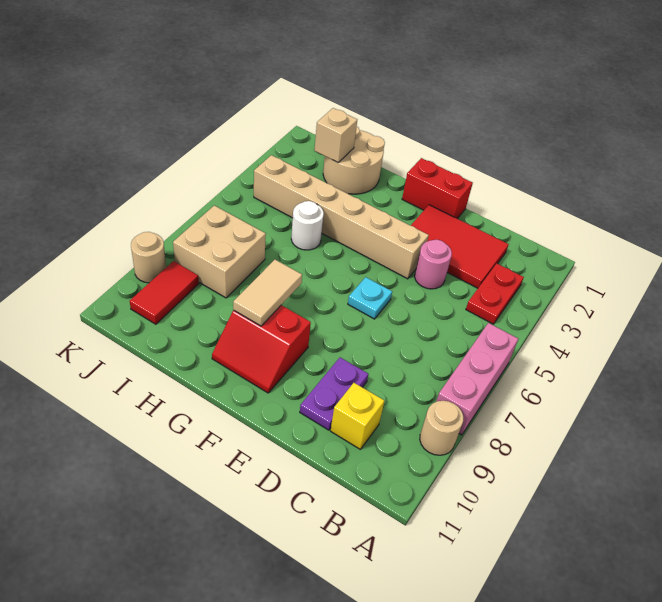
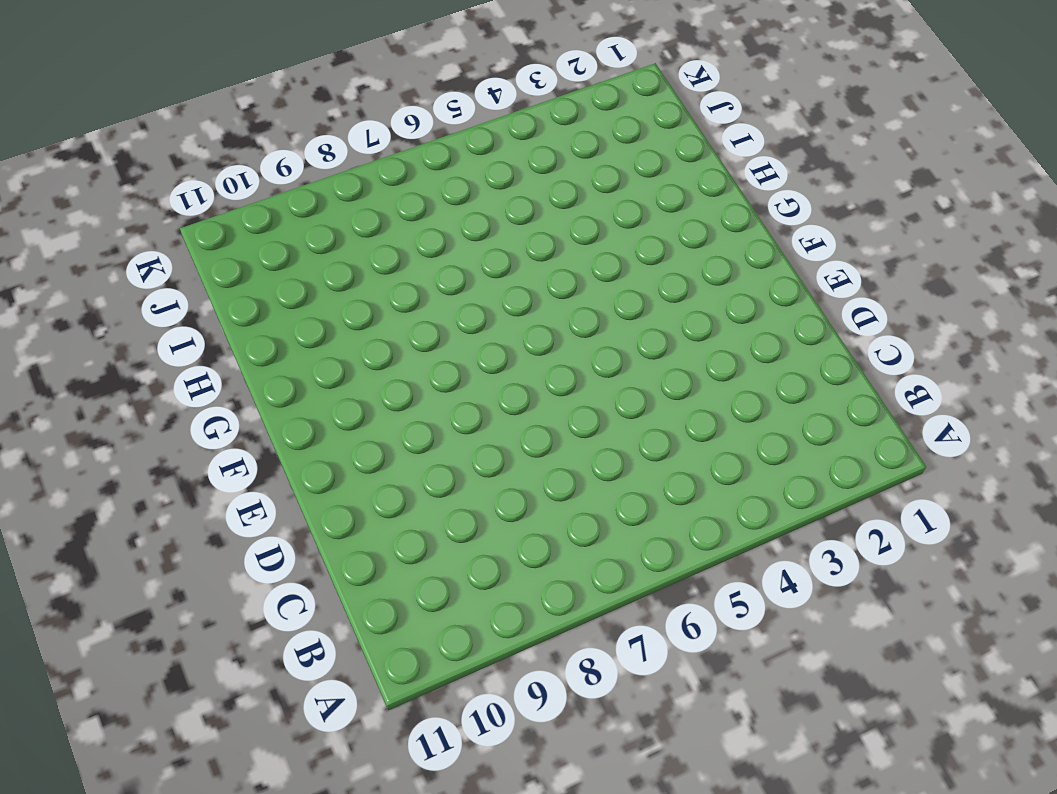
none -> pink 1x3 brick [436,323,518,435]
none -> tan 1x1 round brick [420,401,463,455]
none -> red 1x2 plate [466,263,524,324]

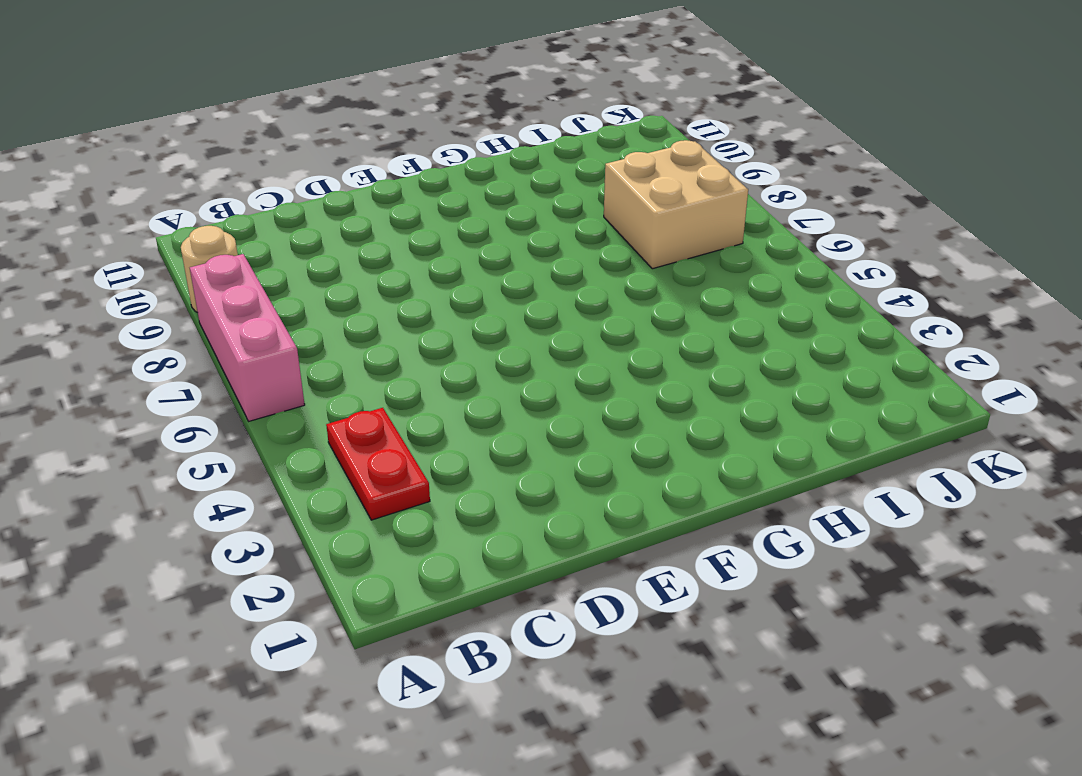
none -> red 2x3 tile [411,205,509,288]
none -> yellow 1x1 brick [331,383,384,450]
none -> pink 1x1 round brick [415,240,452,289]

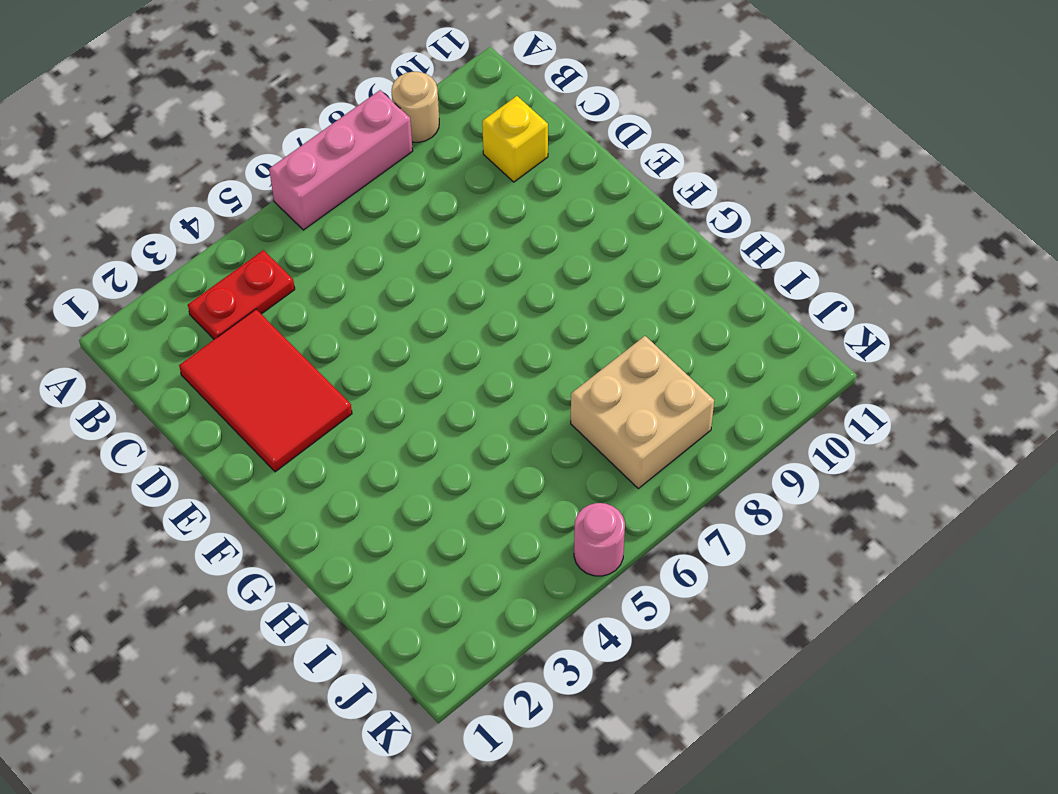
pink 1x1 round brick [574,503,625,576] -> pink 1x1 round brick moved to [415,240,452,289]
none -> purple 1x2 plate [300,358,368,430]
none -> red 1x2 brick [402,158,473,219]
none -> tan 1x6 brick [254,155,429,279]

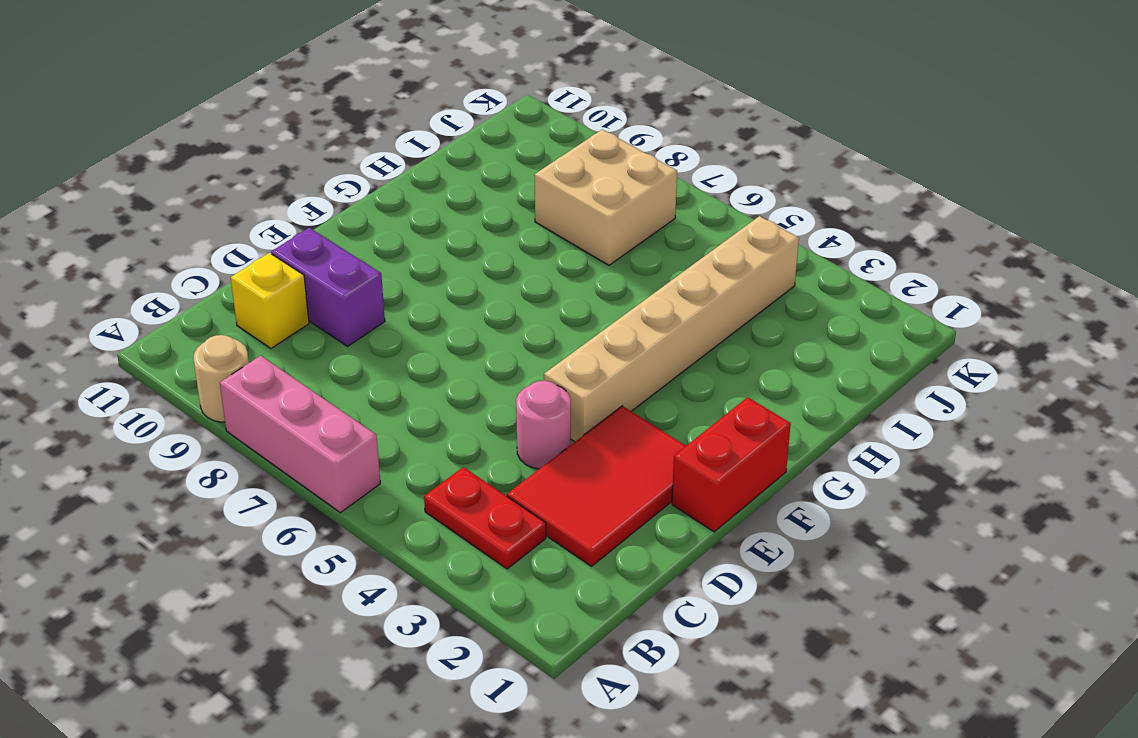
purple 1x2 brick [271,228,385,346] -> purple 1x2 plate [300,358,368,430]
none -> cyan 1x1 plate [348,277,392,319]
none -> red 2x2 slope [212,305,311,393]
none -> tan 2x2 round brick [323,127,385,194]

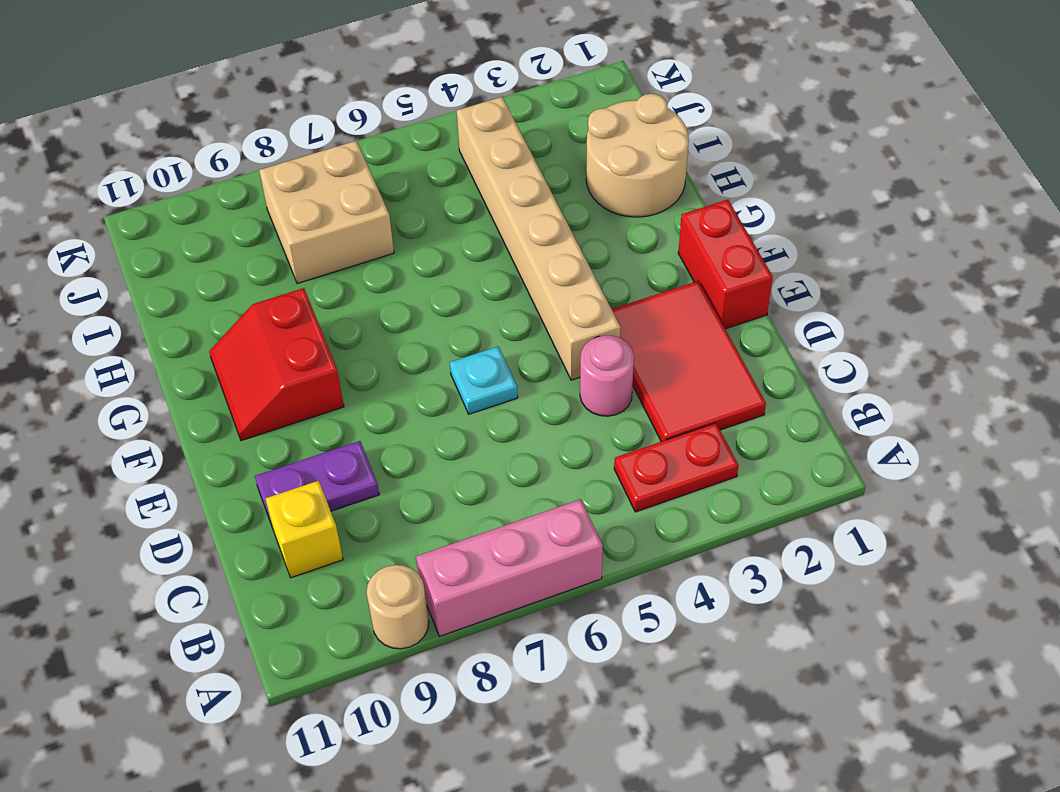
none -> white 1x1 round brick [291,201,324,250]
none -> red 1x2 tile [130,261,199,324]
none -> tan 1x1 round brick [131,232,166,283]

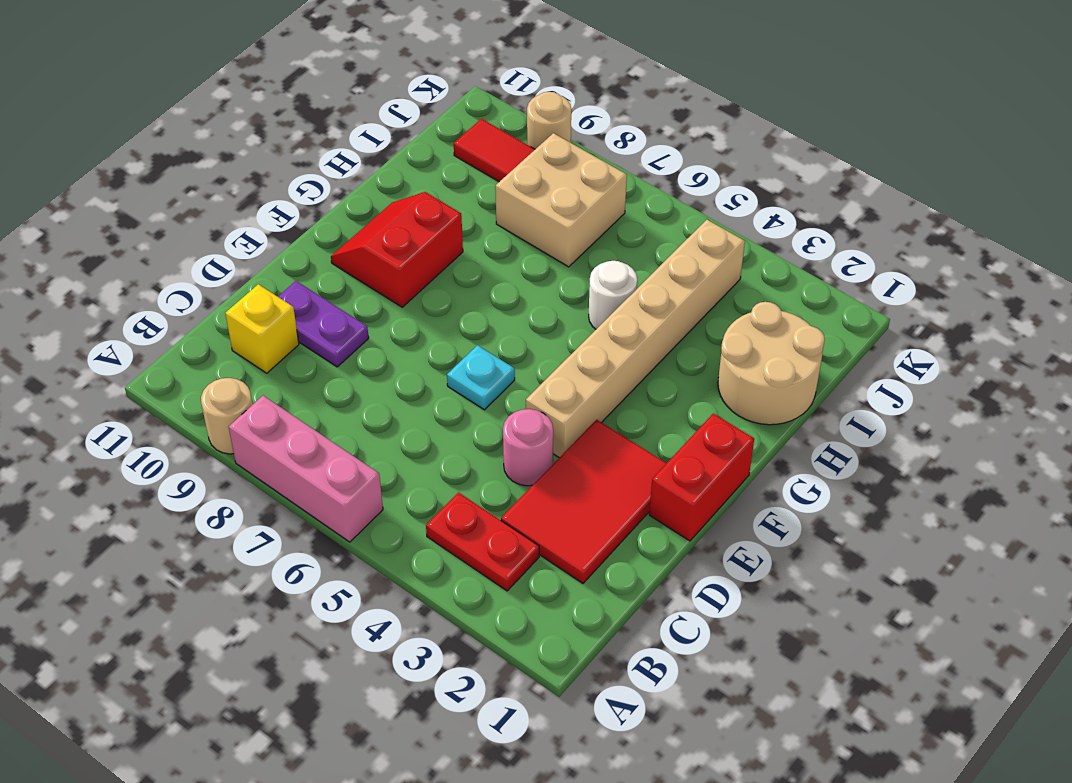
none -> tan 1x2 tile [233,260,302,326]
none -> tan 1x1 brick [314,108,357,162]

